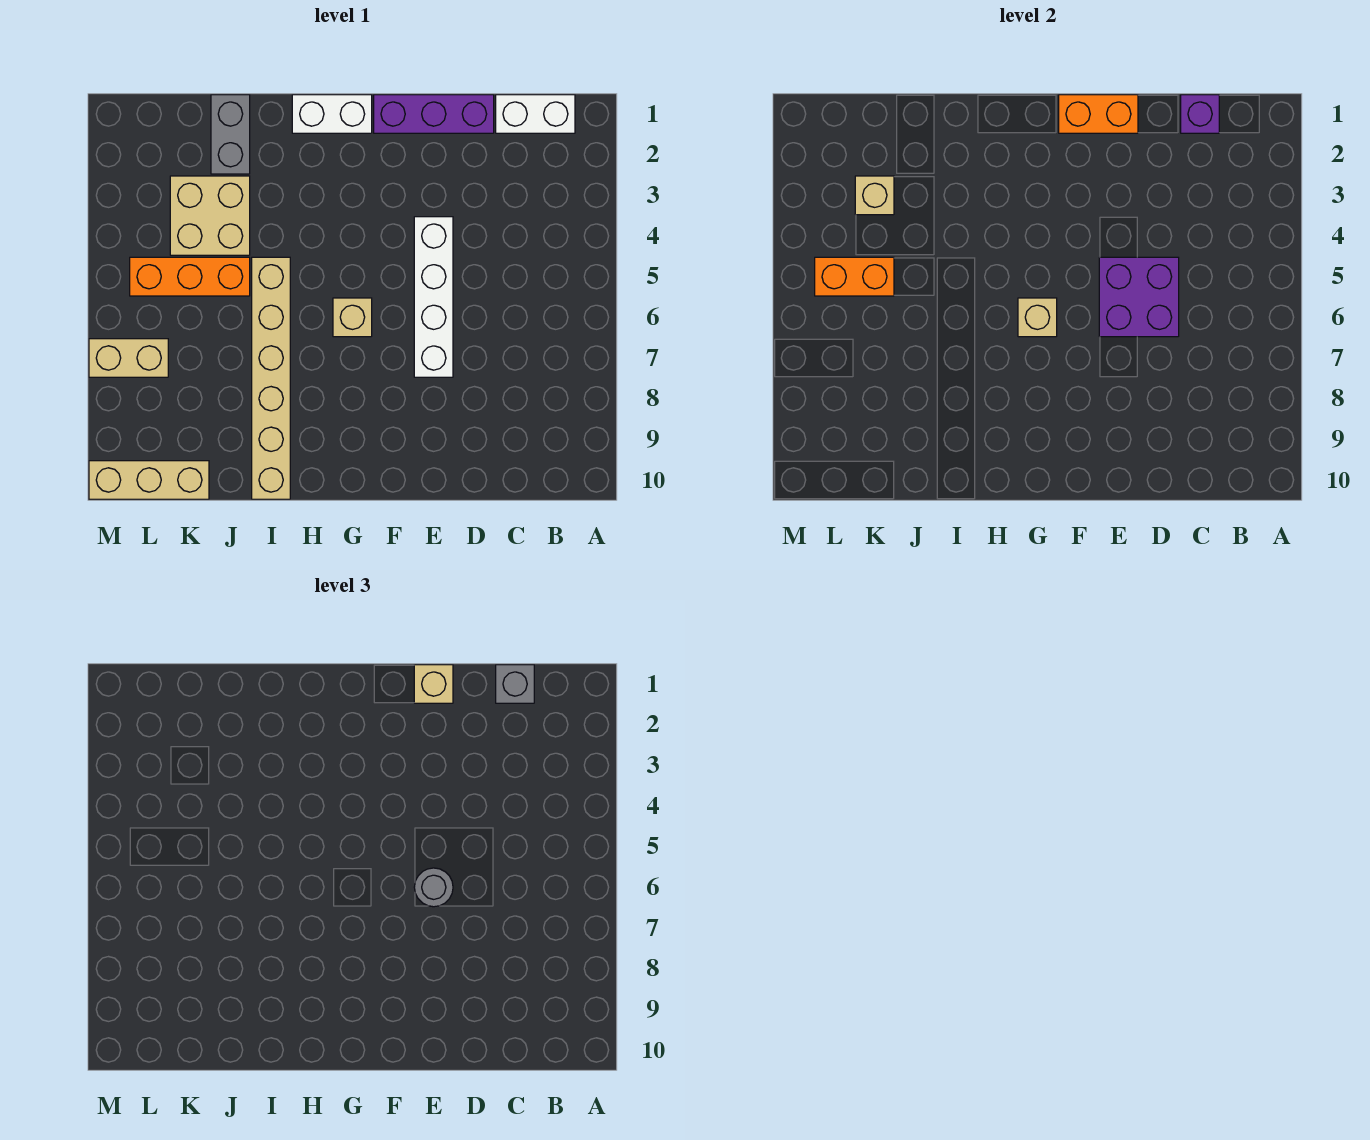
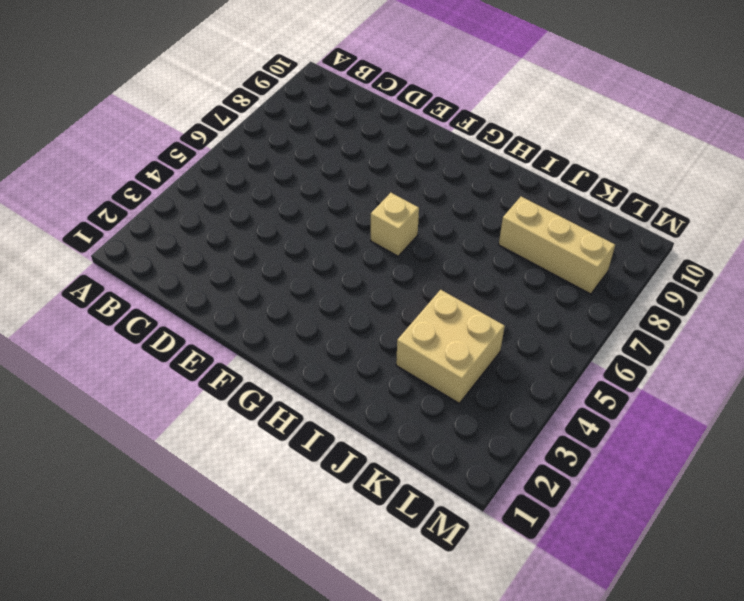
tan 1x3 brick [499,197,615,294] -> tan 1x3 brick moved to [89,461,209,499]
none -> white 1x2 brick [496,95,575,133]
none -> purple 1x3 brick [374,95,494,133]
none -> white 1x4 brick [414,217,453,377]

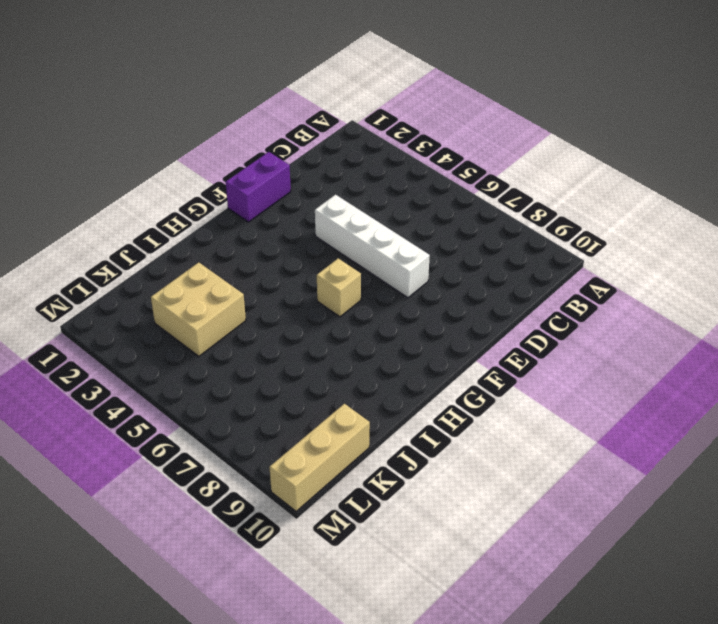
purple 1x2 brick [226,152,291,222] -> purple 1x3 brick [374,95,494,133]
none -> white 1x2 brick [496,95,575,133]
none -> white 1x2 brick [292,95,372,133]
none -> tan 1x6 brick [252,257,290,499]

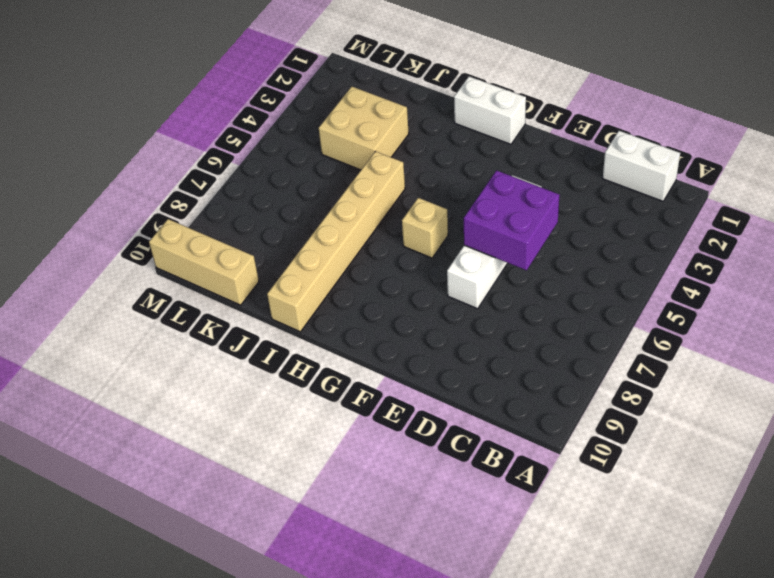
none -> purple 1x3 brick [374,95,494,133]
none -> grey 1x2 brick [211,95,250,174]
none -> orange 1x3 brick [130,257,250,296]

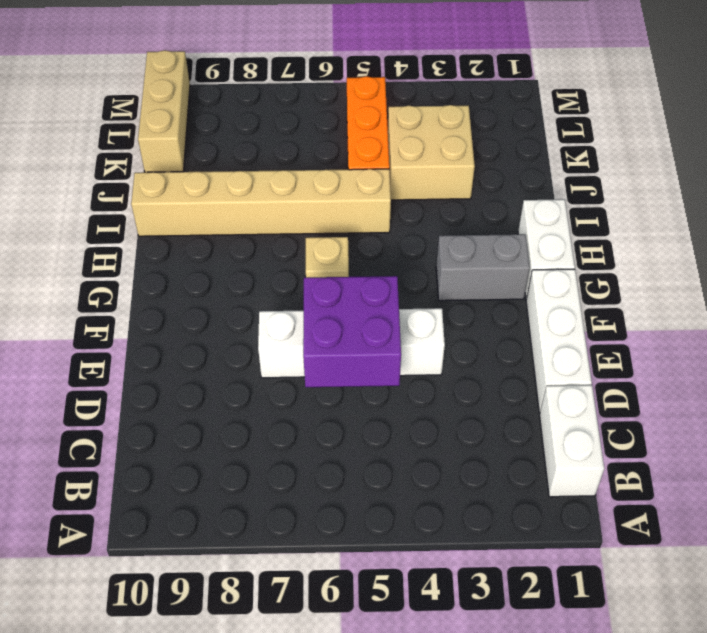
white 1x3 brick [526,269,592,412] -> purple 1x3 brick [374,95,494,133]
grey 1x2 brick [436,234,530,301] -> grey 1x2 brick moved to [211,95,250,174]
none -> tan 1x2 brick [89,339,168,377]
none -> purple 1x1 brick [1181,95,1219,133]
none -> orange 1x2 brick [1059,95,1138,133]

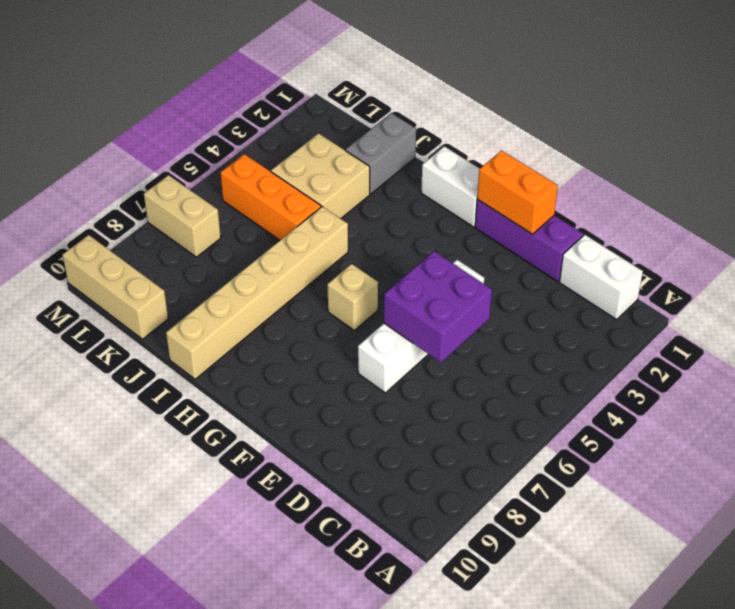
none -> purple 1x1 brick [1181,95,1219,133]
none -> tan 1x1 brick [1018,298,1057,337]
none -> tan 1x1 brick [855,176,894,215]

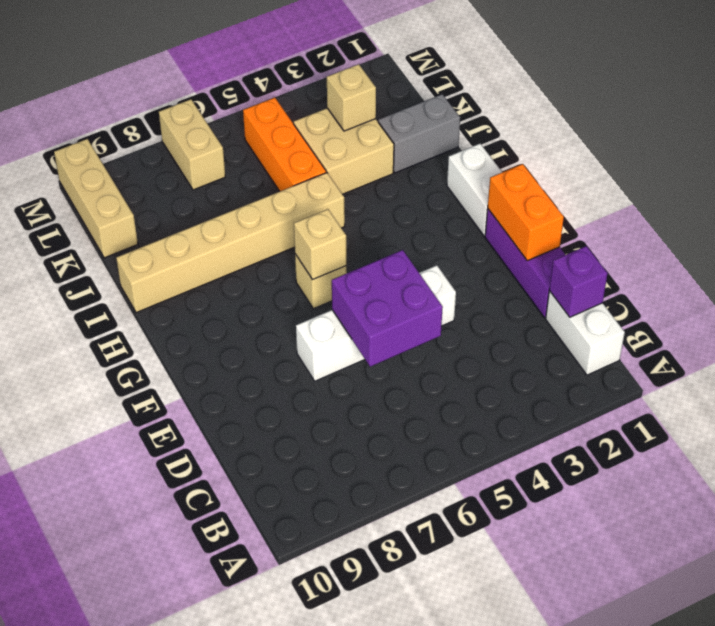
none -> orange 1x2 brick [815,257,894,296]
none -> grey 1x1 brick [496,665,534,703]
none -> tan 1x1 brick [414,665,453,703]

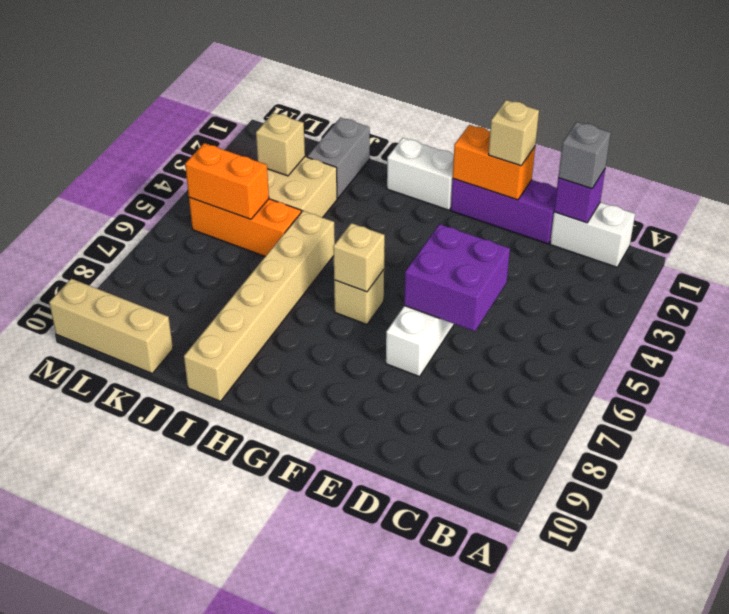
none -> tan 1x2 brick [89,339,168,377]
none -> grey 1x1 round brick [414,868,453,907]

